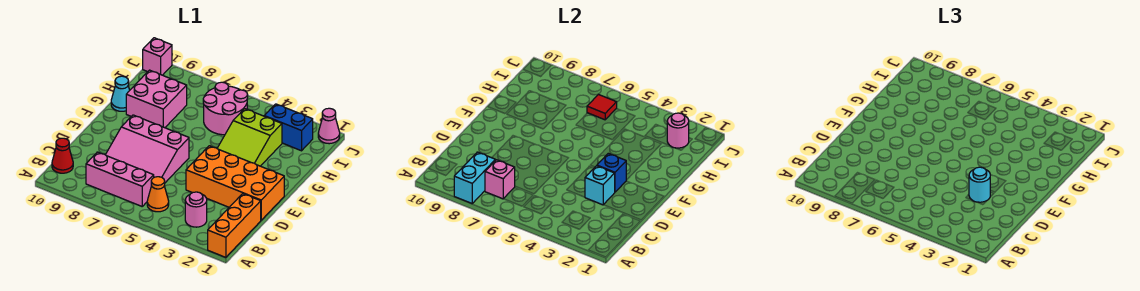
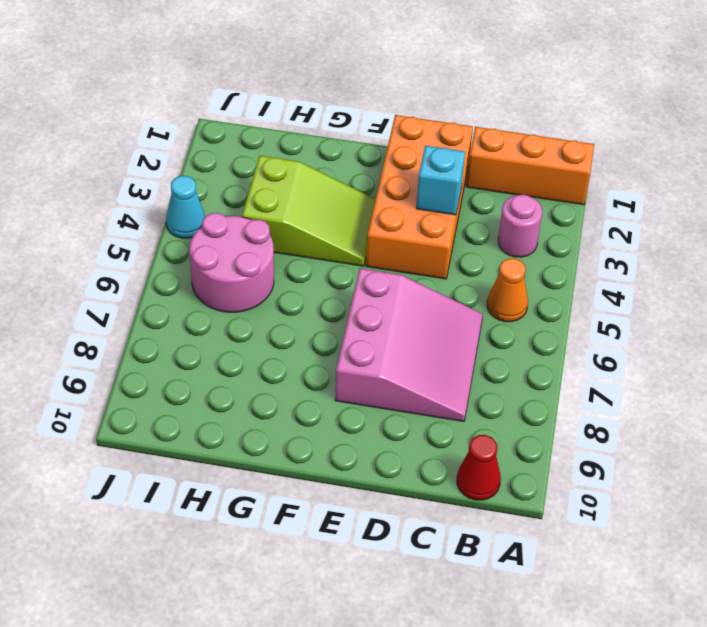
cyan 1x1 cone [166,176,205,238] -> cyan 1x1 cone moved to [111,76,130,111]
none -> pink 1x3 brick [86,152,154,206]
none -> pink 2x2 brick [126,70,187,128]
none -> blue 1x2 brick [265,104,313,151]

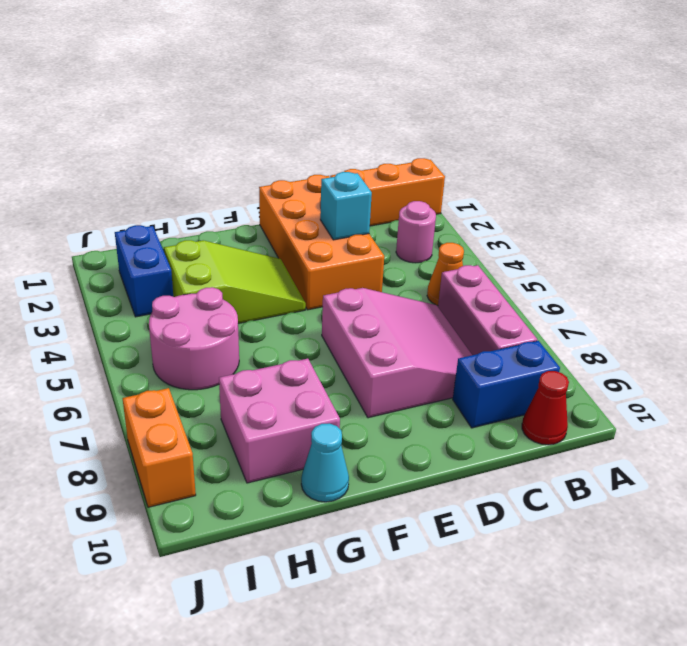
blue 1x2 brick [453,341,560,428] -> none
orange 1x2 brick [122,388,196,507] -> none
none -> pink 1x1 cone [318,108,340,144]
none -> pink 1x1 brick [143,38,172,75]
none -> cyan 1x2 brick [454,152,495,203]

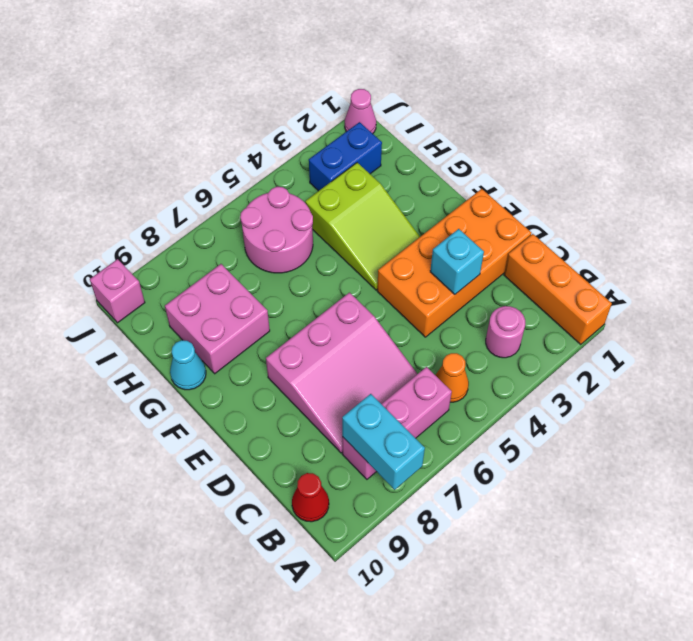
none -> pink 1x1 brick [485,160,515,199]
none -> blue 1x1 brick [597,153,626,192]
none -> pink 1x1 round brick [667,113,689,148]

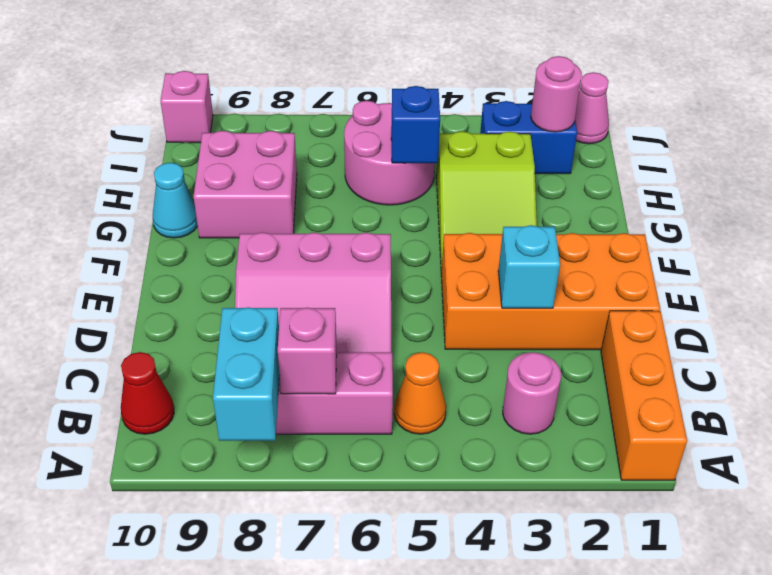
blue 1x1 brick [391,86,440,163] -> blue 1x1 brick moved to [597,153,626,192]
none -> red 1x1 tile [587,95,617,120]
none -> cyan 1x1 round brick [969,167,990,202]

